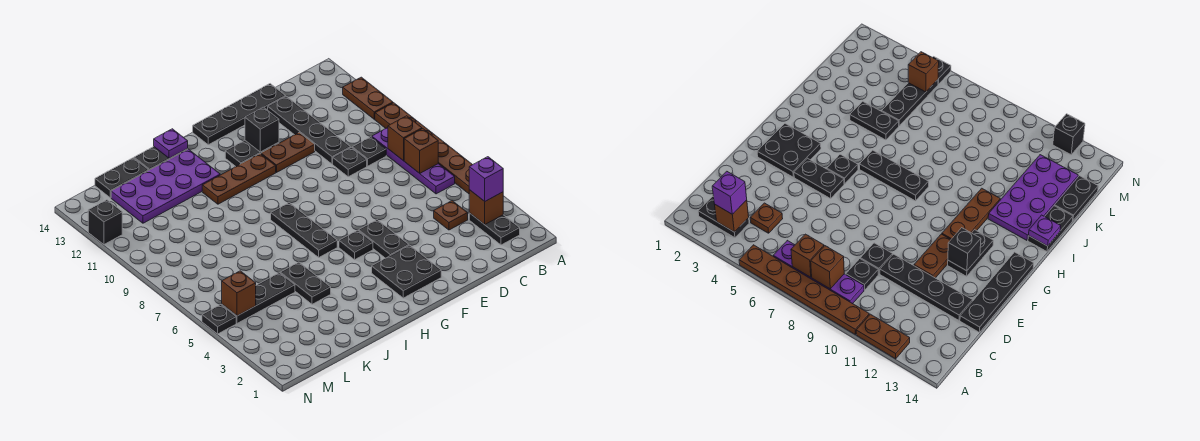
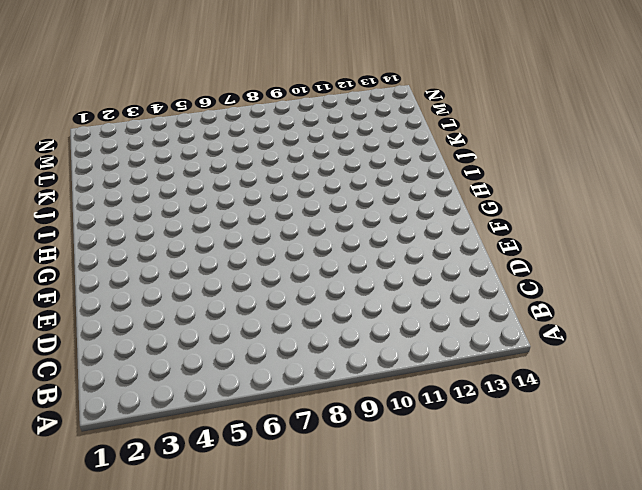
none -> brown 1x6 plate [375,103,472,194]
none -> brown 1x2 plate [343,77,393,119]
none -> black 1x2 plate [469,213,520,245]
none -> purple 1x4 plate [372,128,455,194]

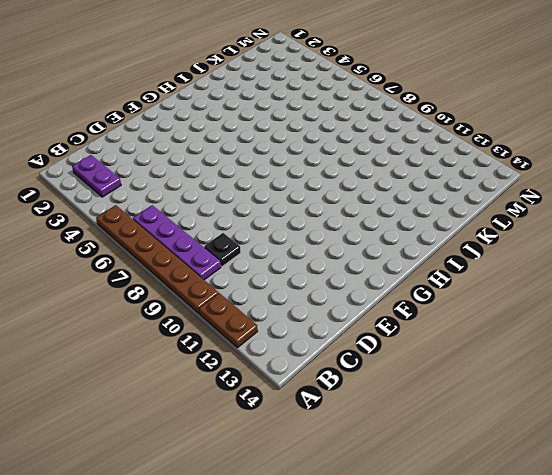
purple 1x2 plate [72,155,121,197] -> black 1x2 plate [469,213,520,245]
none -> brown 1x1 plate [434,201,468,230]
none -> black 1x1 plate [333,147,367,177]
none -> black 1x4 plate [268,96,351,164]
none -> black 1x4 plate [193,84,286,145]

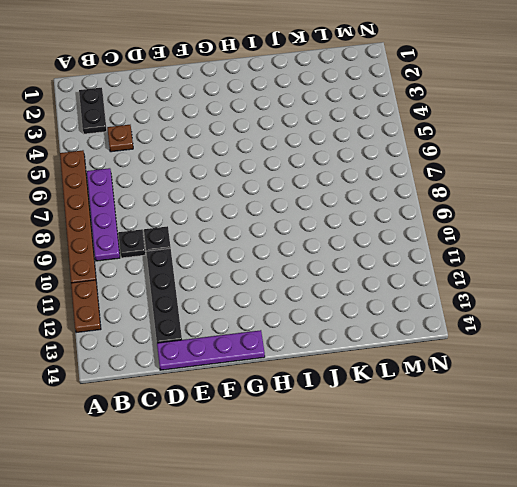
purple 1x4 plate [157,330,265,370] -> black 1x4 plate [193,84,286,145]
none -> brown 1x2 plate [261,132,315,172]
none -> black 2x2 plate [372,245,441,298]
none -> black 1x2 plate [359,220,409,258]
none -> black 1x2 plate [225,140,279,167]

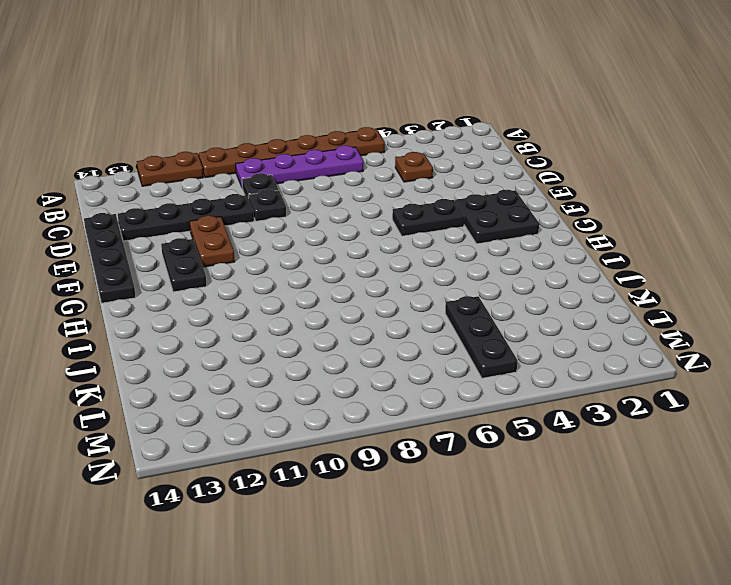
none -> black 1x2 plate [469,213,520,245]
none -> black 1x1 plate [339,230,373,260]
none -> brown 1x3 plate [202,154,276,204]
none -> black 1x3 plate [271,203,337,257]

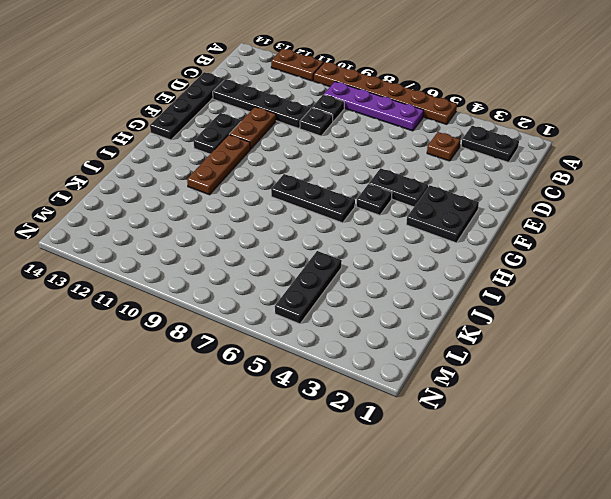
none -> purple 2x4 plate [111,149,220,223]
none -> black 1x2 plate [134,147,188,170]
none -> black 1x2 plate [280,262,331,304]
none -> black 1x2 plate [95,158,149,198]

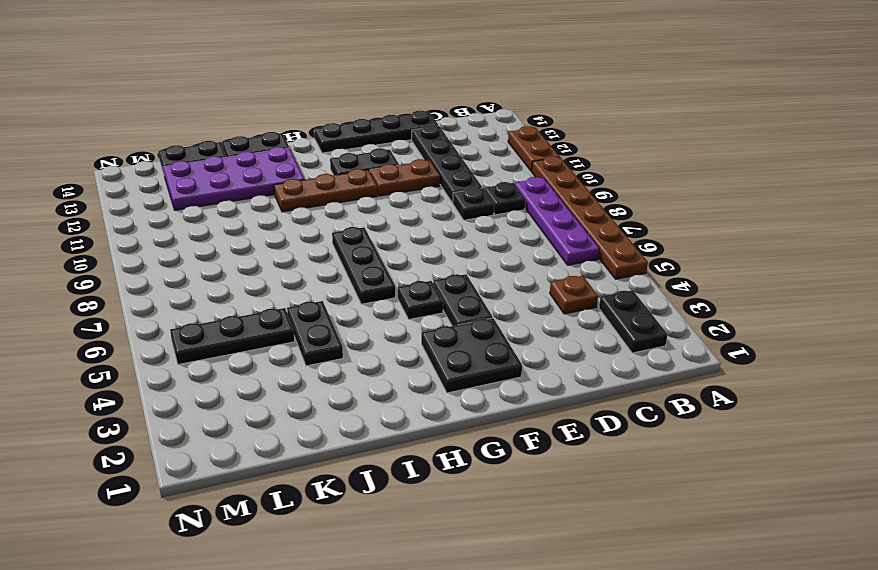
none -> black 1x1 plate [202,305,236,334]
none -> black 1x1 brick [88,200,122,245]
none -> brown 1x1 brick [469,190,503,224]
none -> brown 1x1 brick [404,129,438,173]

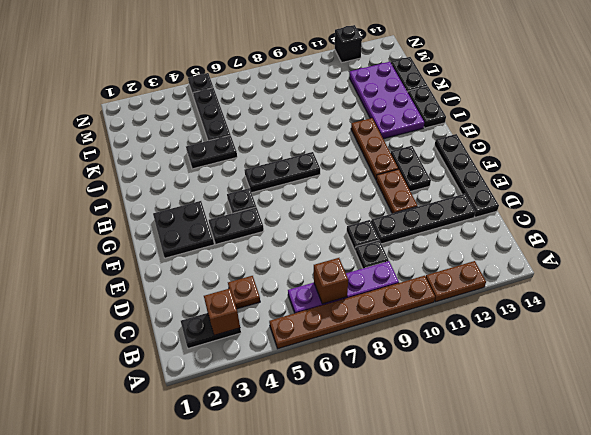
none -> brown 1x1 brick [388,116,422,161]
none -> black 1x1 brick [245,107,279,152]
none -> purple 1x1 plate [154,129,188,158]
none -> brown 1x1 brick [222,271,256,316]

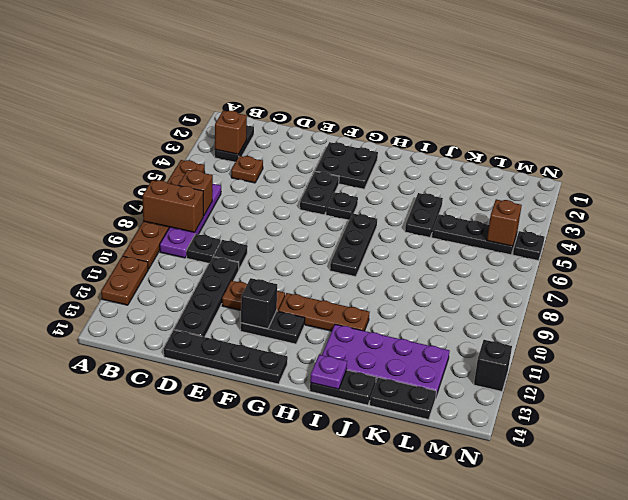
brown 1x2 brick [142,180,203,232] -> brown 1x1 brick [388,116,422,161]
none -> purple 1x1 brick [469,157,503,201]

